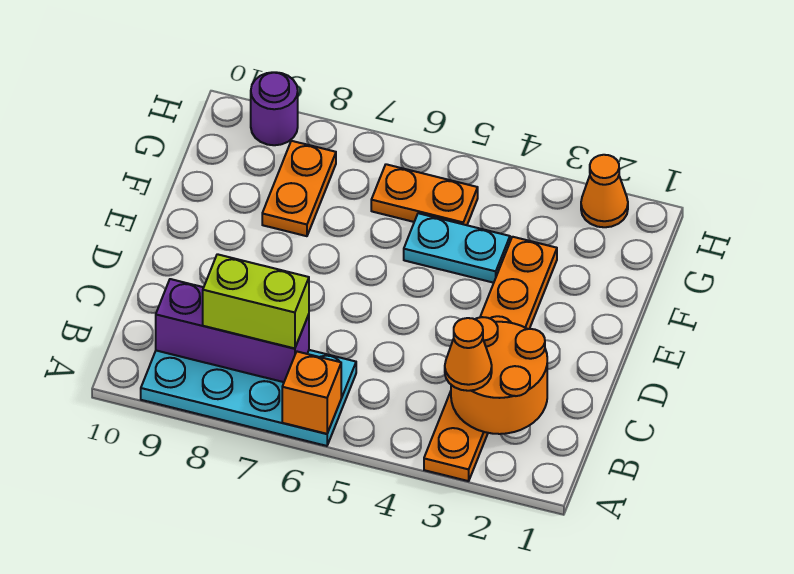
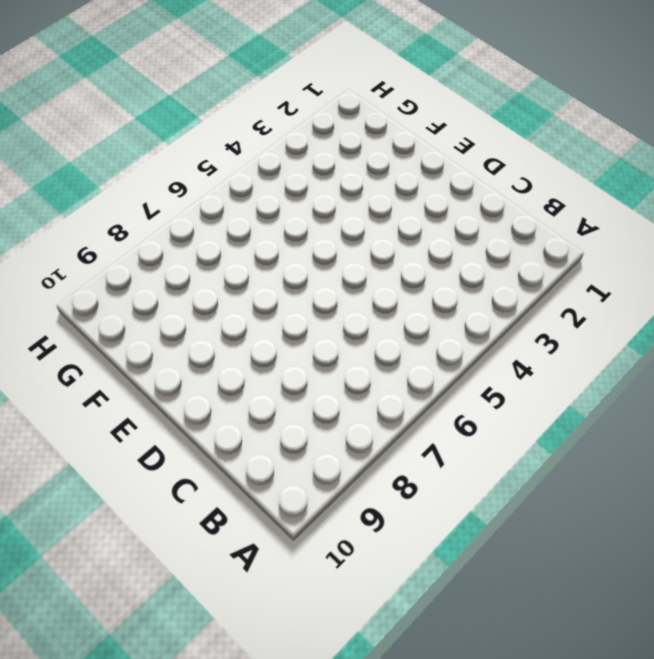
none -> orange 1x6 plate [424,237,557,481]
none -> cyan 2x4 plate [141,350,356,446]
none -> cyan 1x2 plate [404,213,510,283]

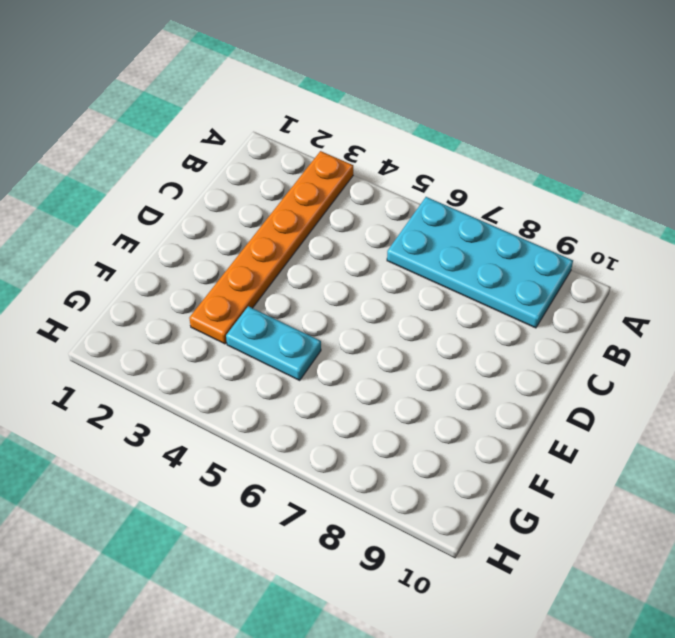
none -> orange 1x2 plate [262,141,336,236]
none -> orange 1x2 plate [371,164,478,225]
none -> orange 1x1 cone [581,155,628,227]

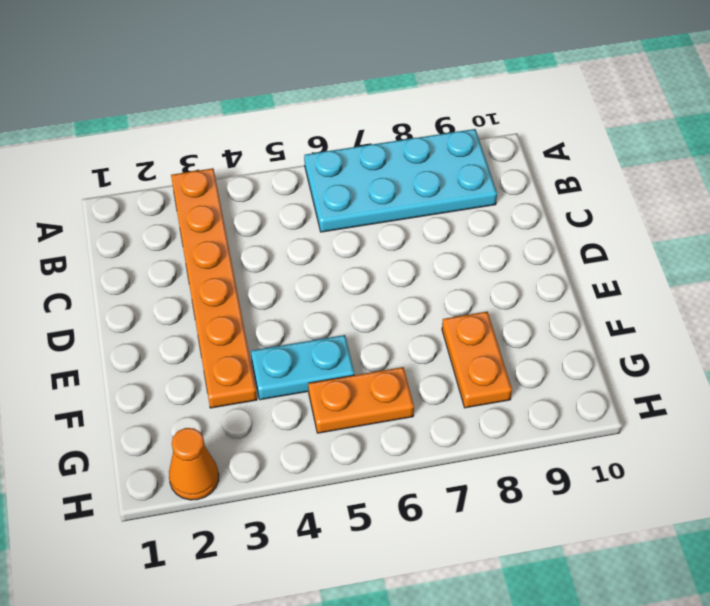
none -> purple 1x1 round brick [251,72,298,145]
none -> orange 1x1 brick [282,352,341,434]
none -> orange 2x2 round brick [451,317,547,434]

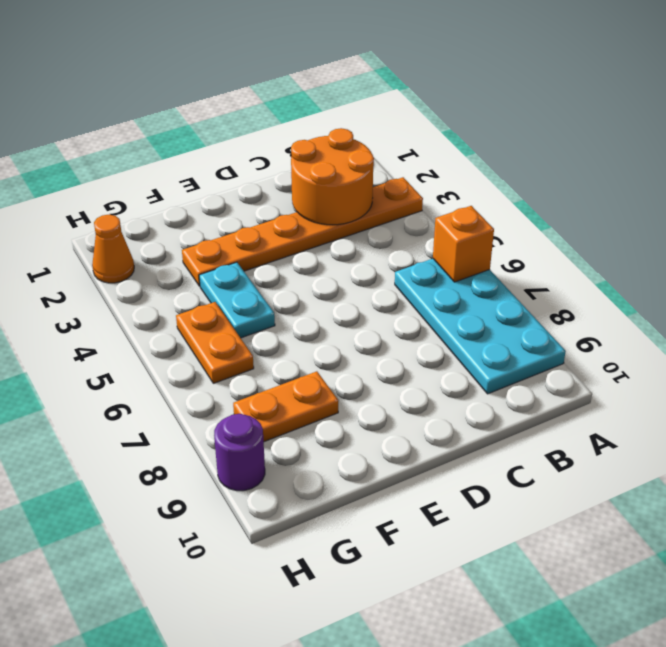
none -> purple 1x3 brick [156,279,309,382]
none -> orange 1x1 cone [445,318,492,391]
none -> lime 1x2 brick [203,254,309,348]

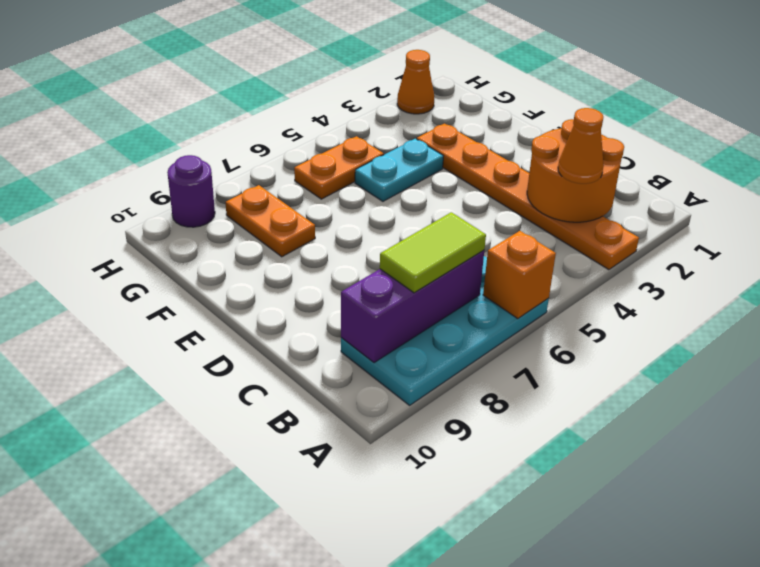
lime 1x2 tile [380,212,486,293] -> lime 1x2 brick [203,254,309,348]

